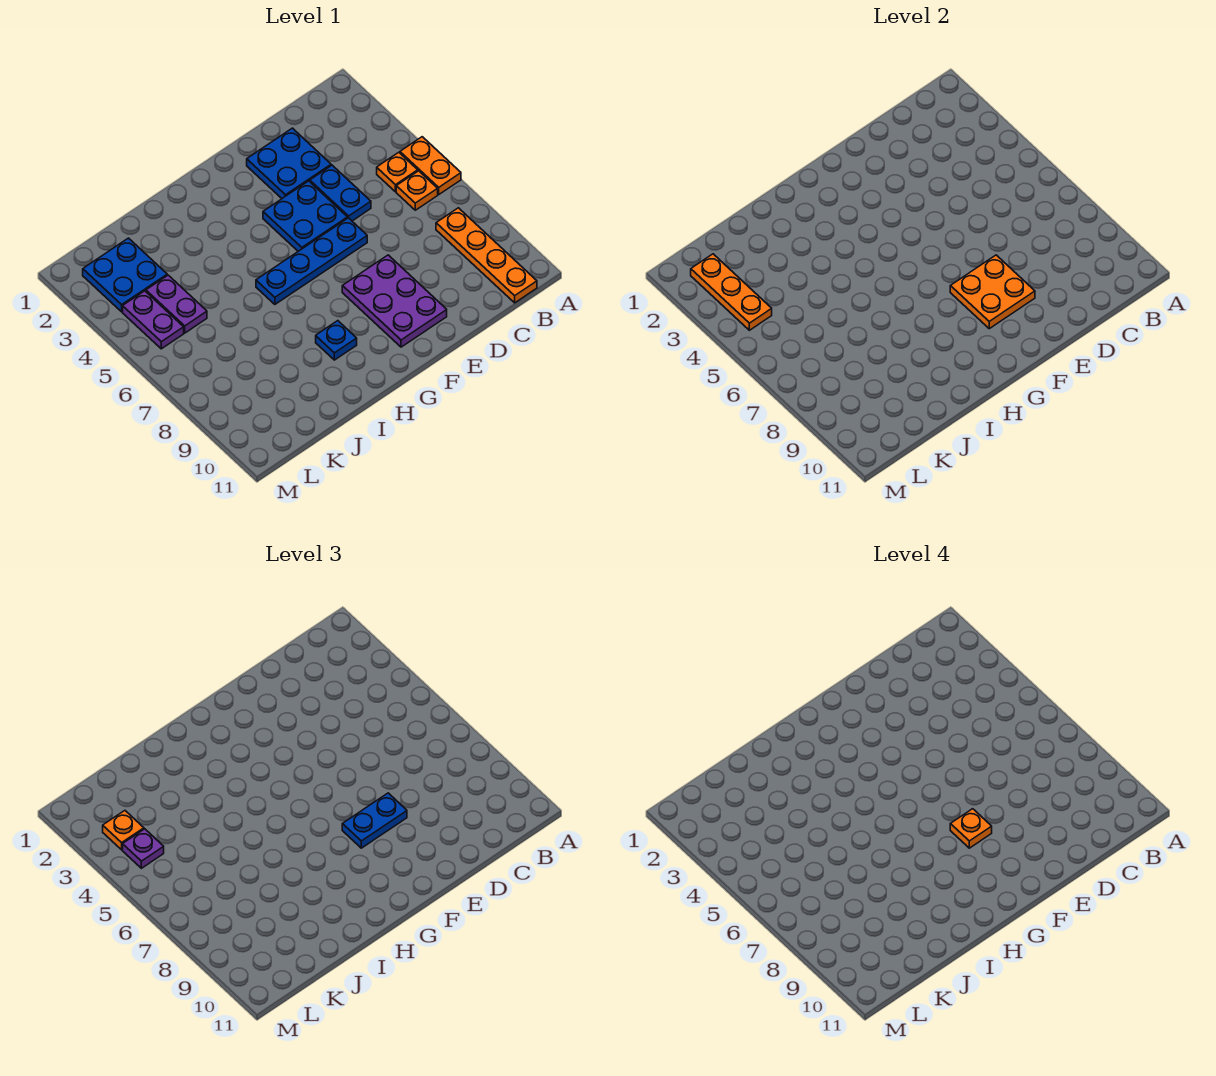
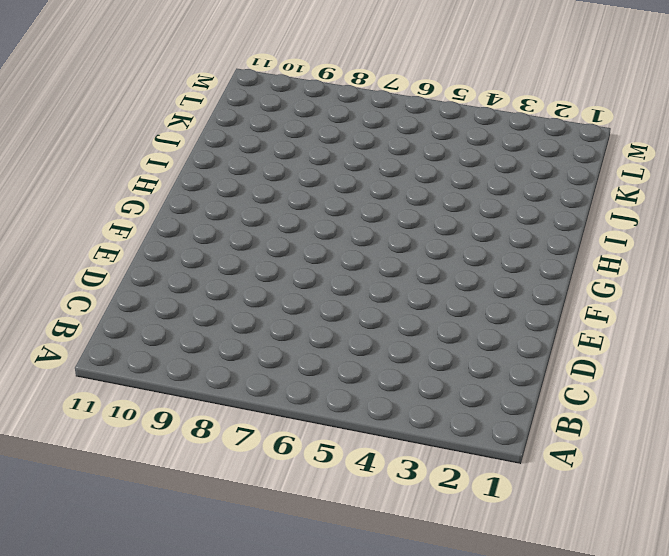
none -> orange 1x2 plate [400,137,461,194]
none -> orange 1x1 plate [377,152,418,192]
none -> orange 1x1 plate [396,171,438,210]

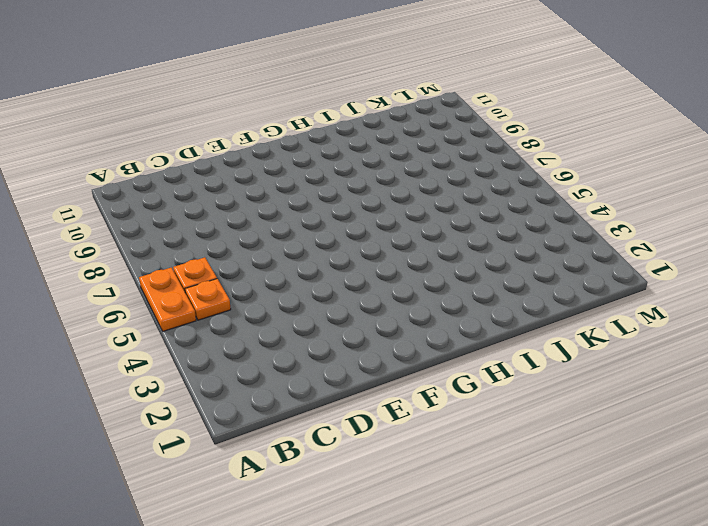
none -> orange 1x4 plate [436,208,537,303]
none -> blue 2x2 plate [247,128,331,198]
none -> blue 1x2 plate [310,165,371,221]

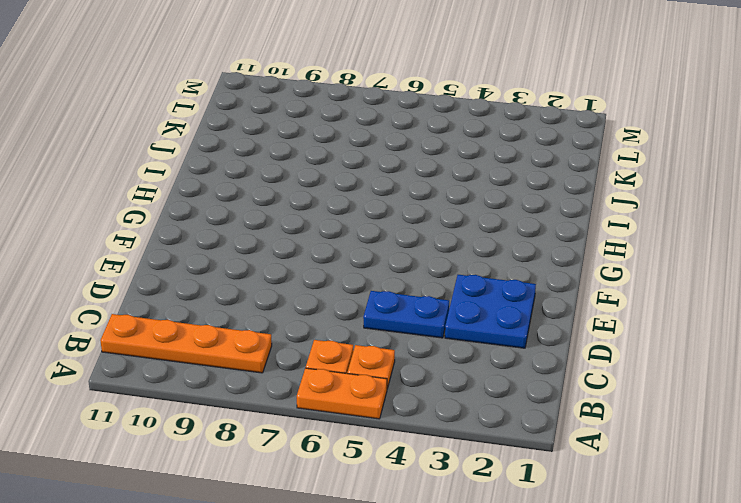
none -> blue 2x2 plate [263,181,348,251]
none -> blue 1x4 plate [256,218,367,304]
none -> purple 2x3 plate [342,255,447,347]

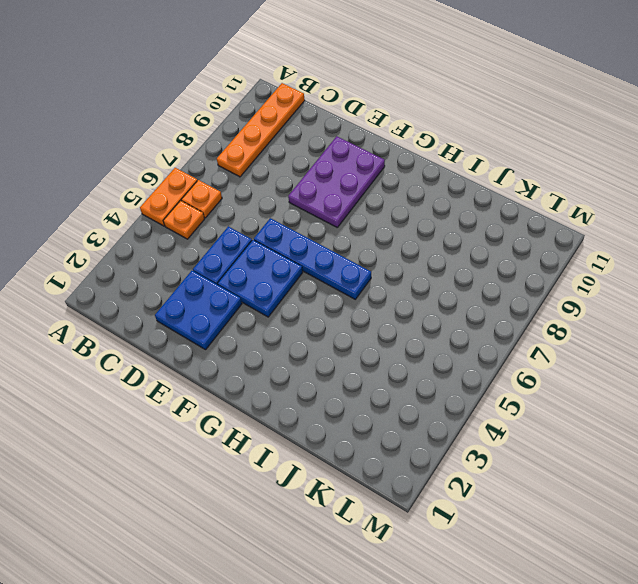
none -> blue 1x1 plate [316,321,357,360]
none -> blue 2x2 plate [83,238,167,312]
none -> purple 1x2 plate [146,275,207,333]

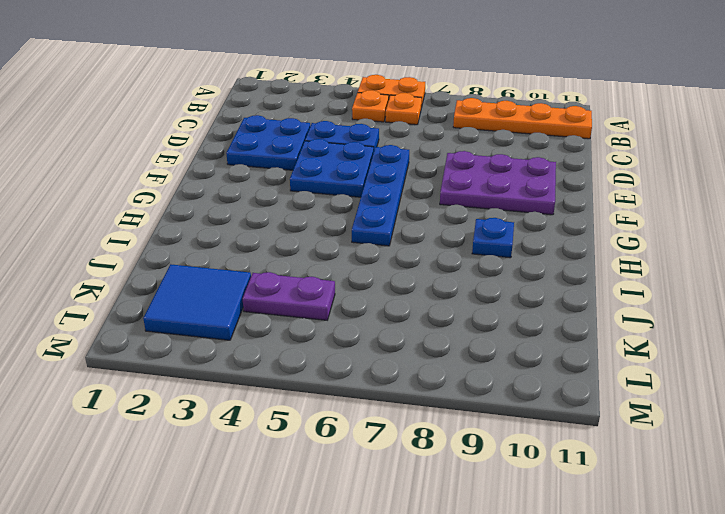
blue 2x2 tile [143,264,251,340] -> blue 2x2 plate [83,238,167,312]
none -> purple 1x2 plate [123,291,184,349]
none -> orange 2x2 plate [950,255,1035,329]
none -> orange 1x3 plate [691,254,772,330]

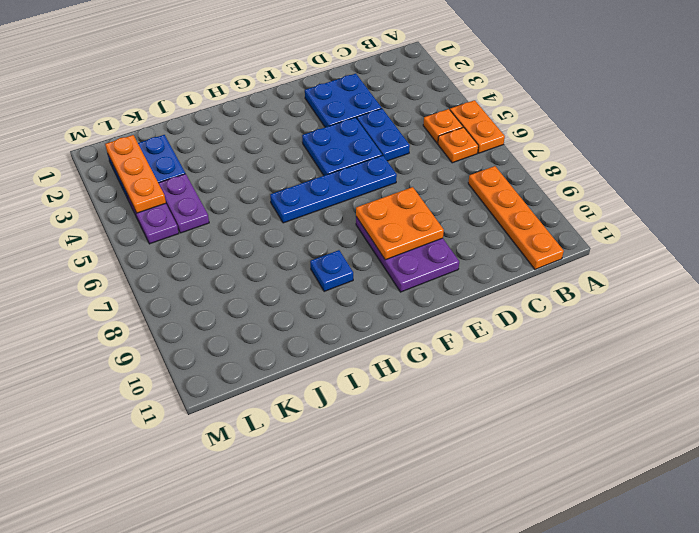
none -> blue 1x2 plate [342,793,407,848]
none -> orange 1x1 plate [103,811,144,850]
none -> purple 1x1 plate [123,829,164,868]

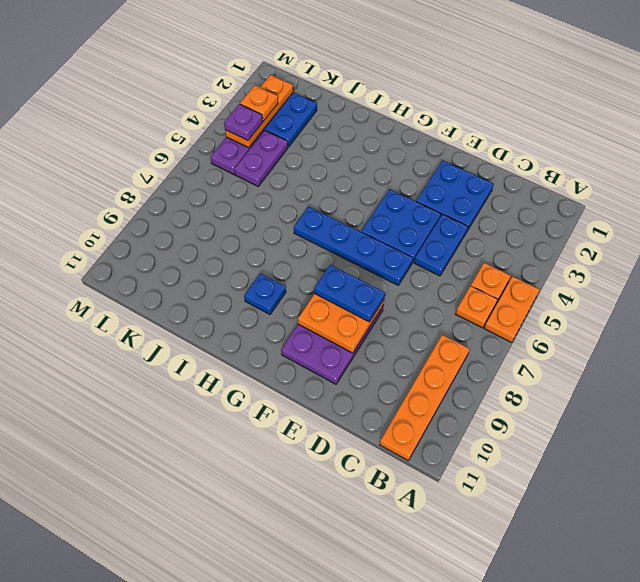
none -> orange 1x1 plate [950,809,992,848]

